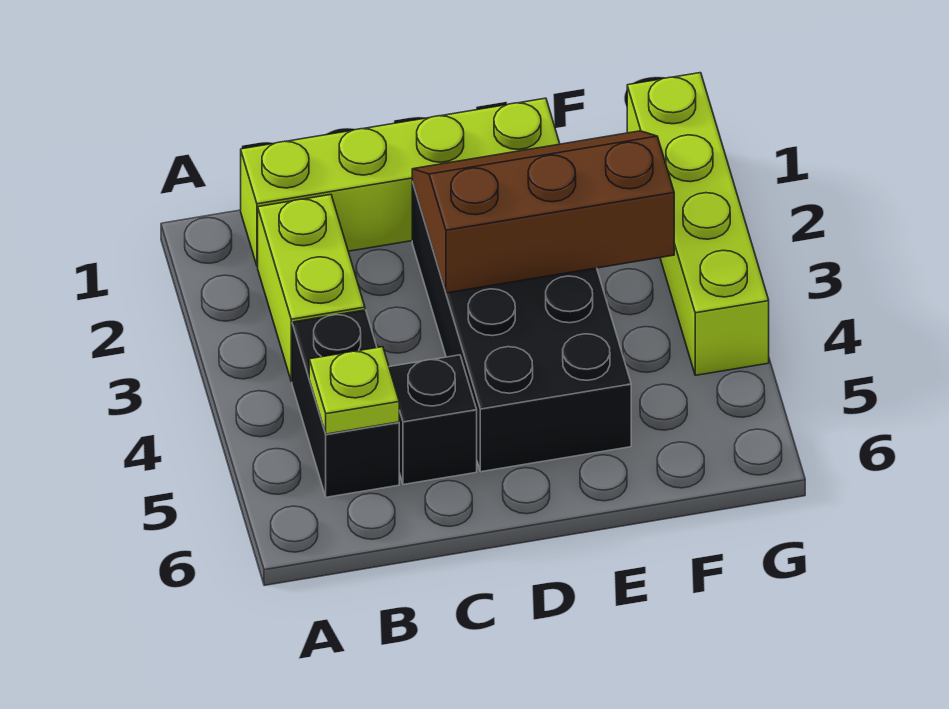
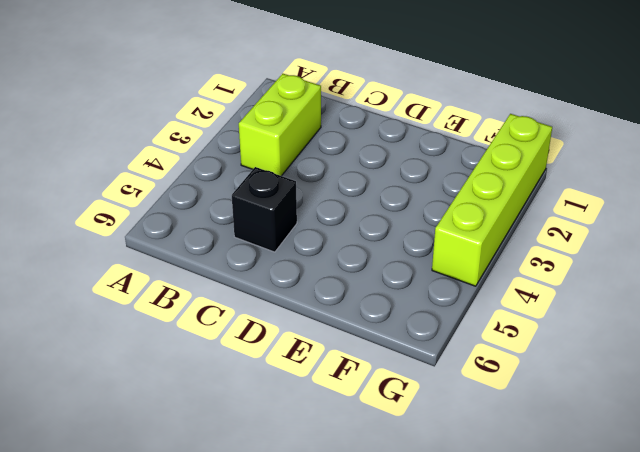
none -> lime 1x4 brick [241,98,560,266]
none -> black 1x2 brick [292,310,399,497]

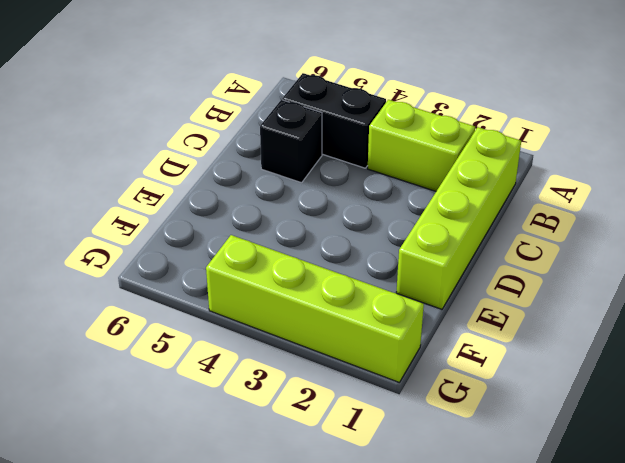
none -> black 2x4 brick [412,182,631,472]
none -> lime 1x1 plate [309,347,399,434]

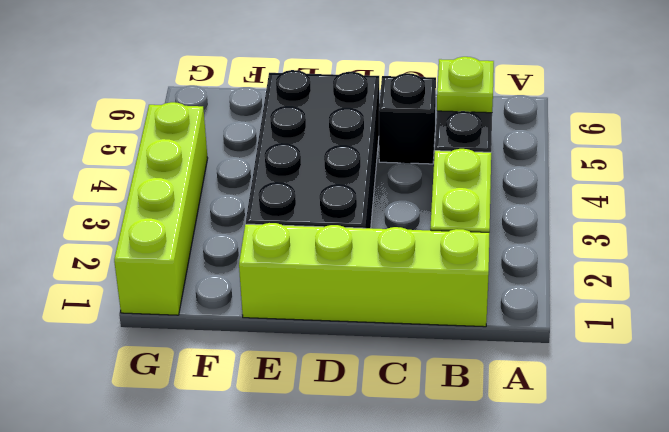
none -> brown 2x3 slope [412,131,674,293]

